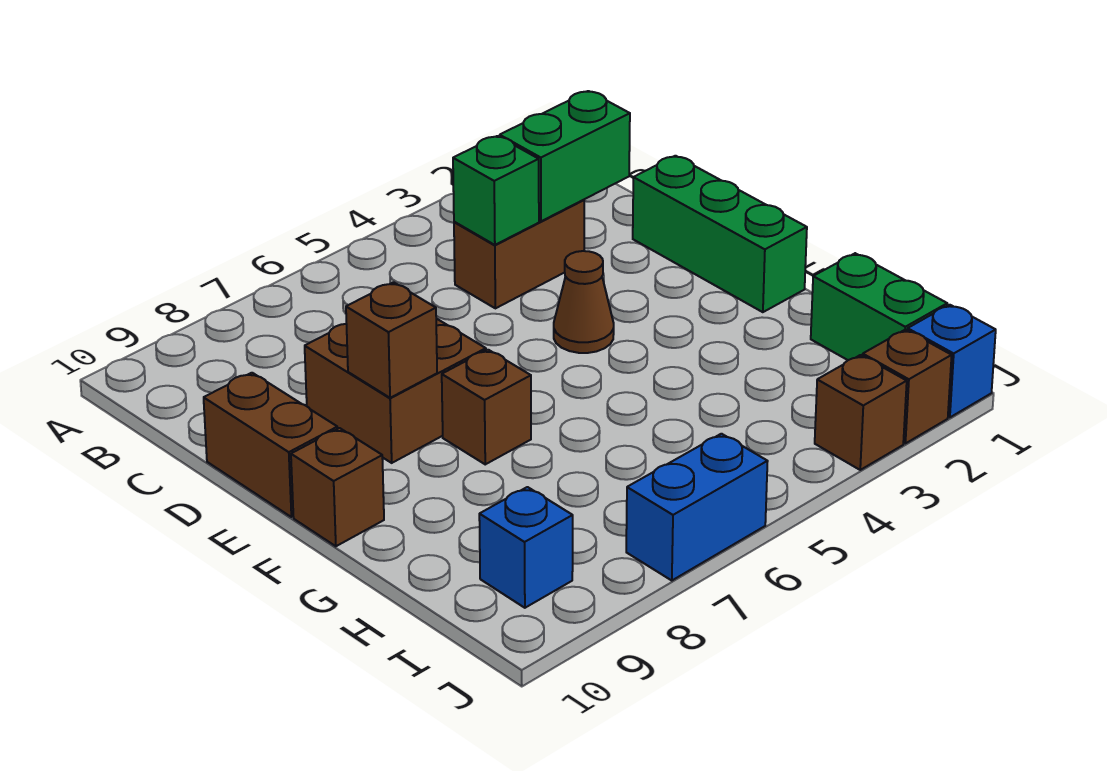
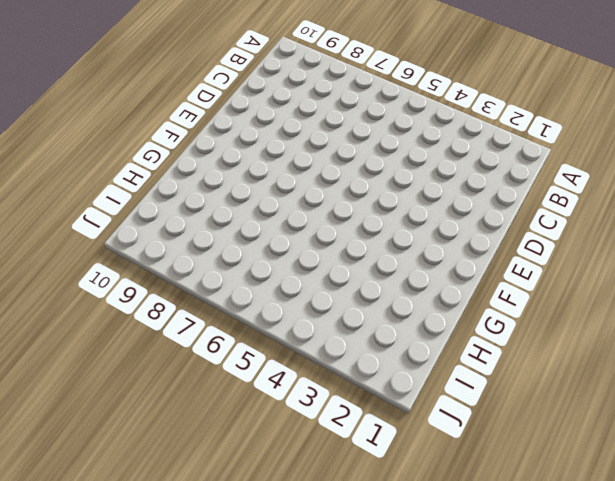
none -> brown 1x2 brick [454,200,584,308]
none -> green 1x3 brick [633,156,807,312]
none -> brown 2x2 brick [305,319,486,463]

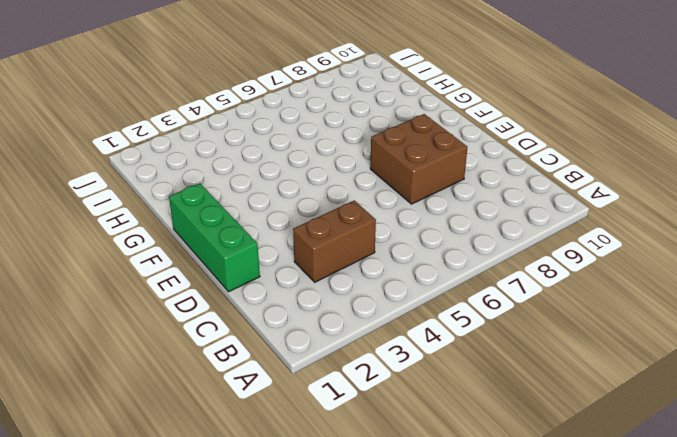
none -> brown 1x2 brick [204,373,338,517]
none -> brown 1x1 cone [554,251,614,353]
none -> brown 1x1 brick [442,350,531,464]

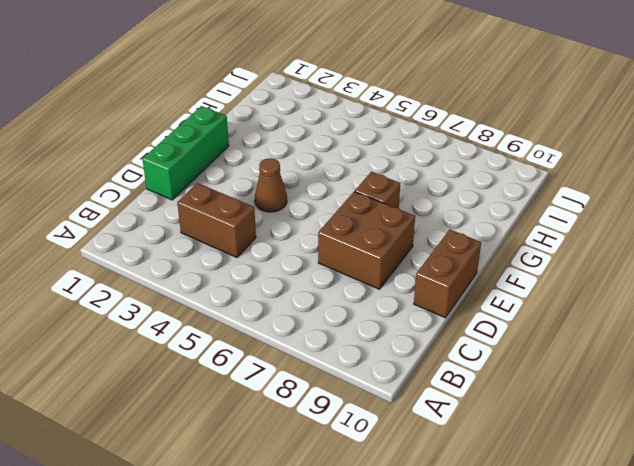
none -> brown 1x1 brick [291,428,384,546]
none -> green 1x2 brick [811,253,947,360]
none -> blue 1x1 brick [479,487,573,608]

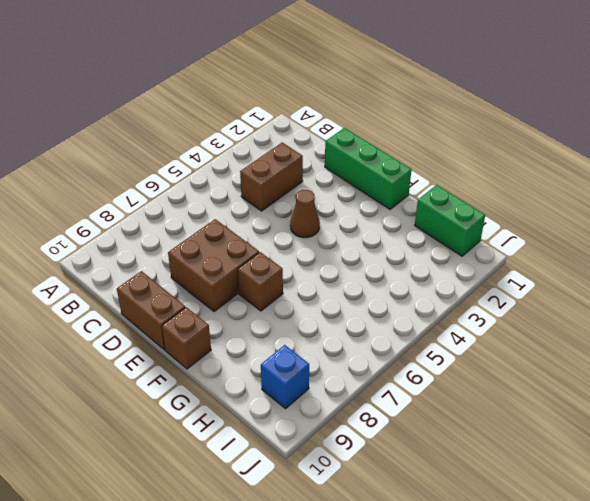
none -> blue 1x1 brick [908,305,996,417]
none -> brown 1x1 brick [863,329,952,443]
none -> brown 1x1 brick [815,355,907,470]

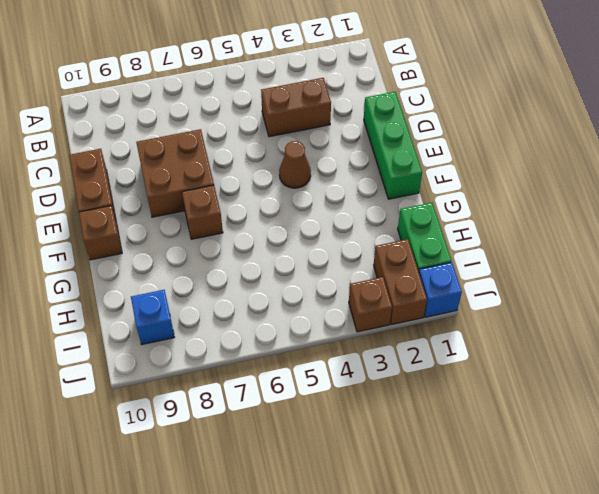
brown 1x2 brick [374,239,427,325] -> brown 1x1 brick [863,329,952,443]
none -> blue 1x2 brick [626,434,768,581]
none -> green 1x2 brick [500,91,630,221]
none -> green 1x1 brick [453,136,539,245]

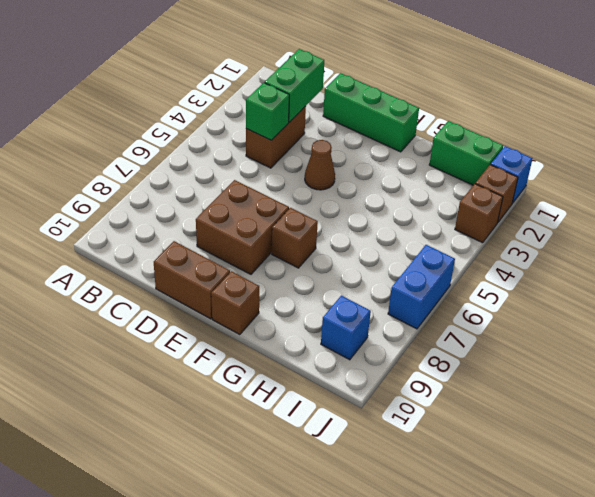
none -> brown 1x1 brick [346,282,437,398]

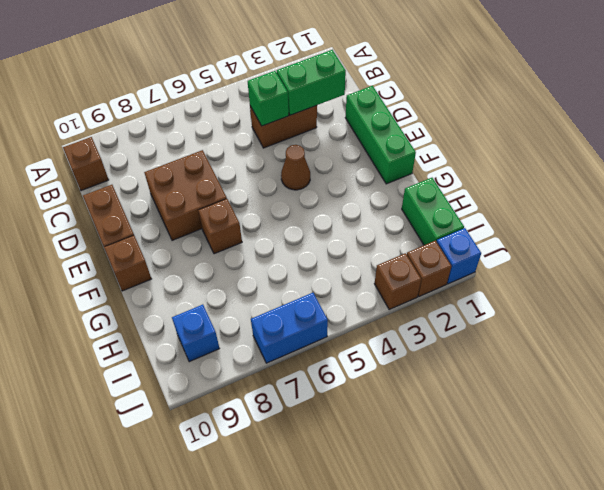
brown 1x1 brick [63,137,109,191] -> brown 1x1 brick moved to [346,282,437,398]

